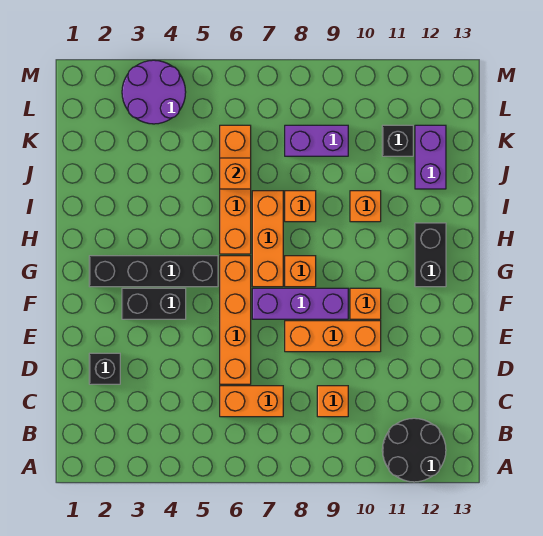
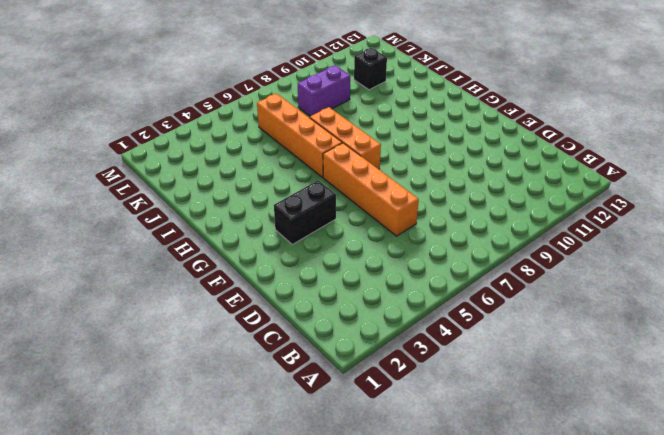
none -> black 2x2 round brick [382,418,446,482]
none -> orange 1x2 brick [220,386,283,417]
none -> orange 1x1 brick [317,386,348,417]

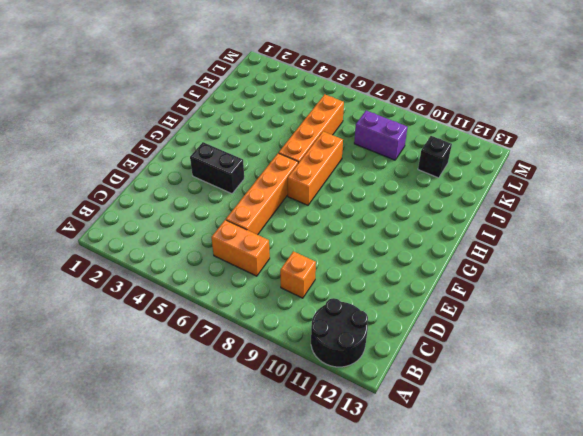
none -> black 1x1 brick [89,353,120,384]
none -> orange 1x3 brick [285,321,381,352]
none -> purple 1x3 brick [252,288,348,319]

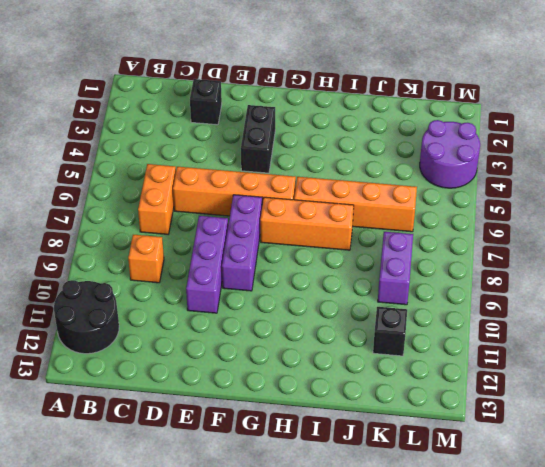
purple 1x3 brick [186,216,228,313] -> orange 1x3 brick [285,321,381,352]
none -> orange 1x1 brick [350,288,381,319]
none -> black 1x4 brick [89,256,218,287]
none -> orange 1x1 brick [285,256,316,287]

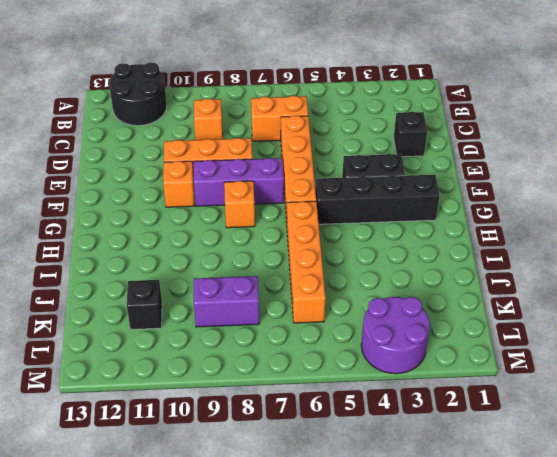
none -> orange 1x3 brick [252,191,283,287]
none -> black 1x2 brick [415,223,446,287]
none -> orange 1x1 brick [285,191,316,222]

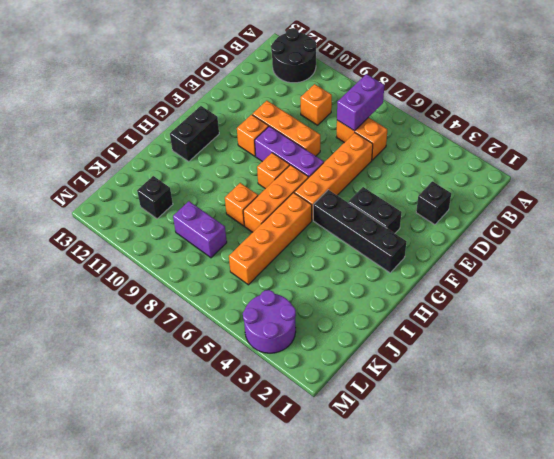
purple 1x2 brick [337,74,384,131] -> purple 1x2 brick moved to [415,125,446,189]
none -> orange 1x1 brick [350,191,381,222]
none -> orange 1x1 brick [220,158,251,189]

